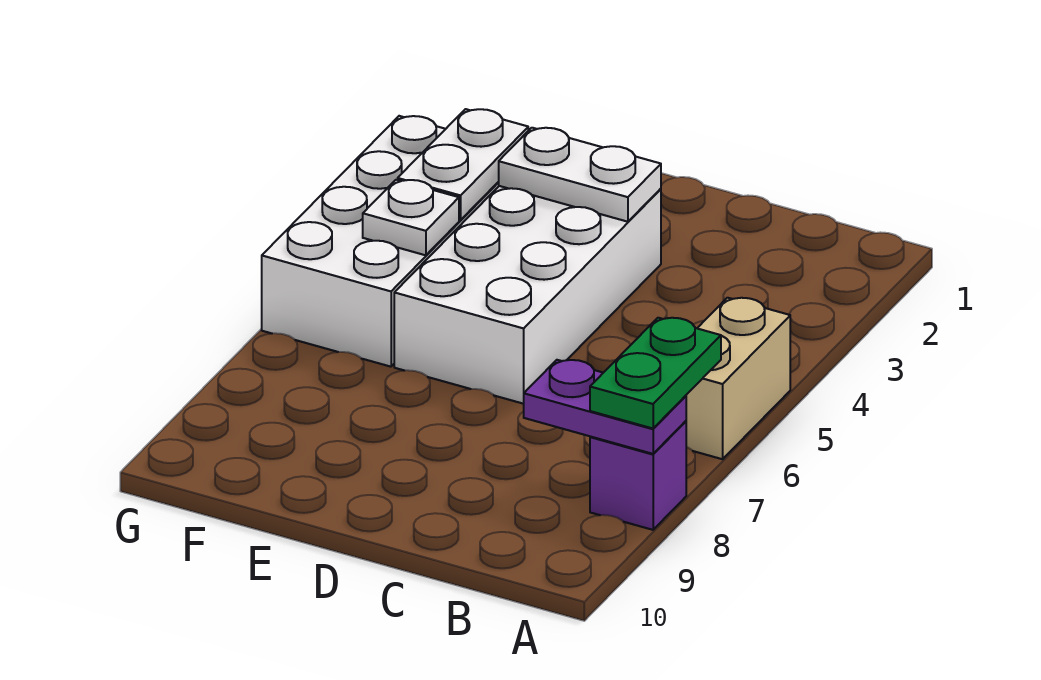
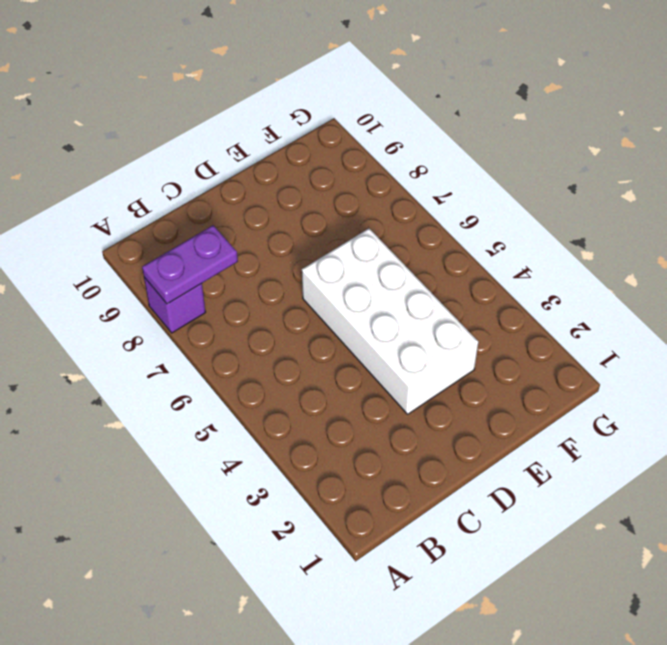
none -> tan 1x2 brick [686,298,790,459]
none -> white 2x4 brick [262,116,499,367]

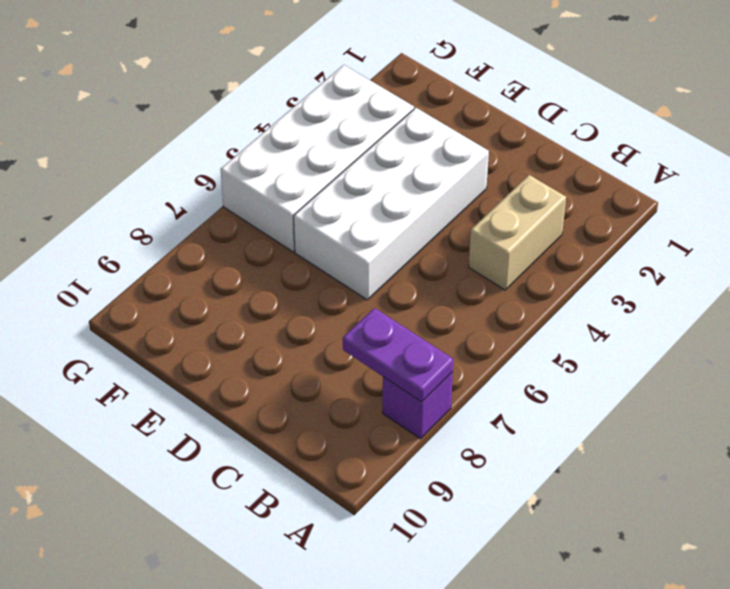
tan 1x2 brick [469,175,566,290] -> tan 1x2 brick moved to [686,298,790,459]
none -> white 1x2 plate [499,128,661,222]
none -> white 1x2 plate [398,109,528,220]

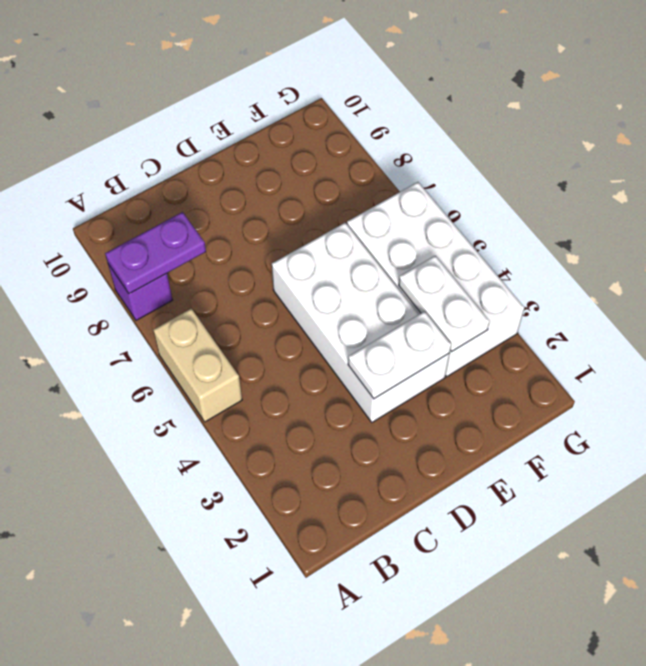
none -> white 1x1 plate [363,180,459,255]
none -> green 1x2 plate [590,318,721,428]

